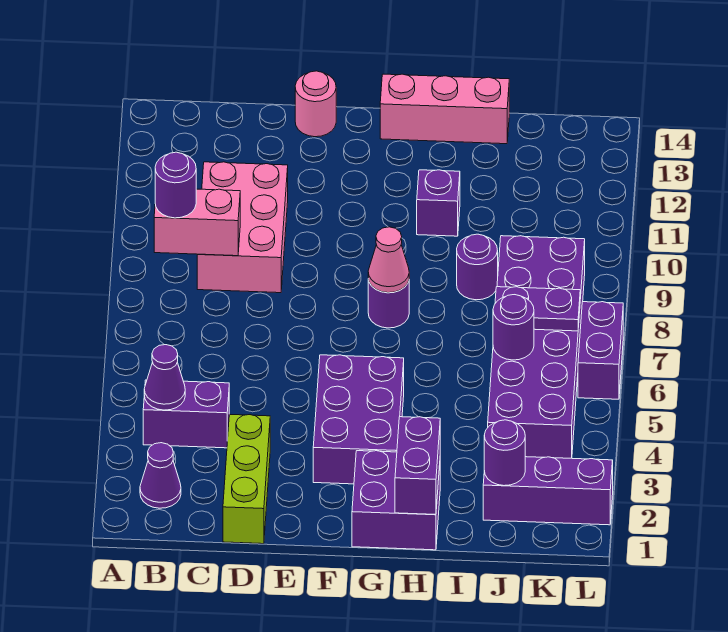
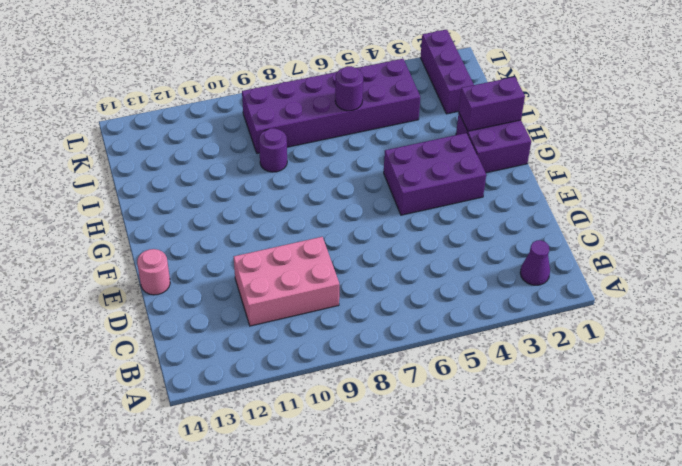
none -> purple 1x2 brick [143,380,229,448]
none -> lime 1x3 brick [223,414,270,544]
none -> purple 1x1 round brick [368,279,409,328]

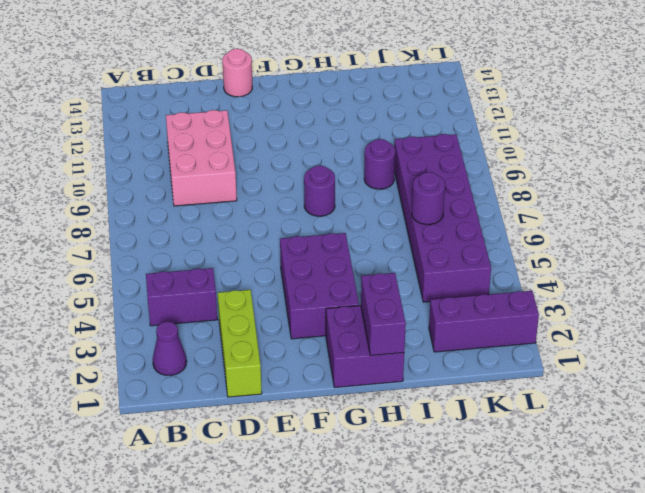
none -> pink 1x3 brick [380,74,509,144]
none -> purple 1x1 brick [417,170,460,236]
none -> purple 1x2 brick [578,302,623,399]

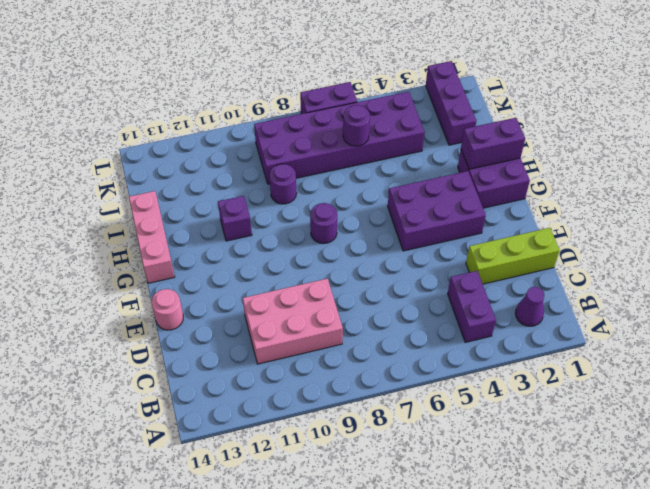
none -> purple 1x1 cone [144,345,185,410]
none -> pink 1x2 brick [154,189,240,256]
none -> pink 1x1 cone [368,227,409,293]

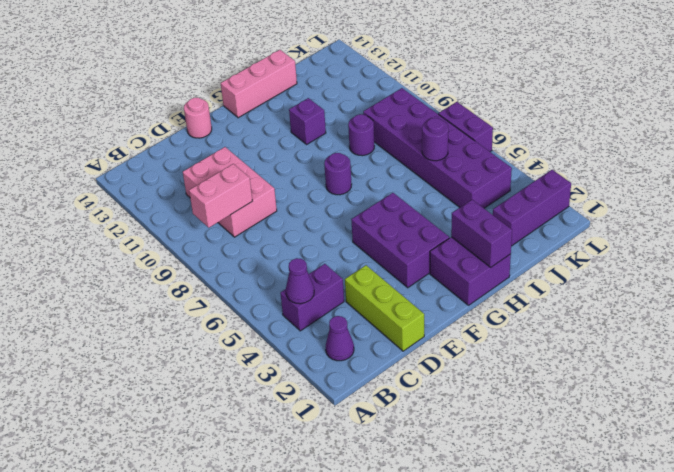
none -> pink 1x1 cone [368,227,409,293]
none -> purple 1x1 round brick [484,420,525,486]
none -> purple 1x2 plate [495,287,580,331]

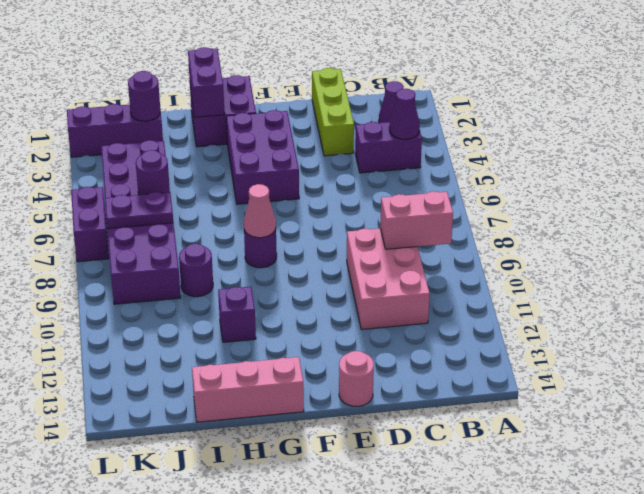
none -> purple 1x1 round brick [155,152,196,218]

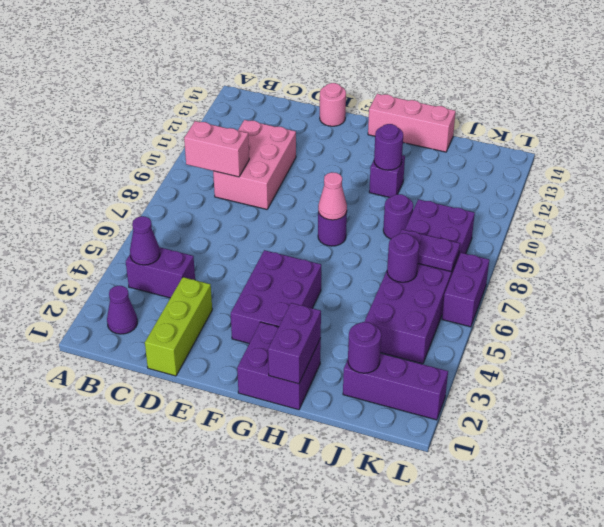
purple 1x1 round brick [374,124,403,170] -> purple 1x1 round brick moved to [155,152,196,218]

